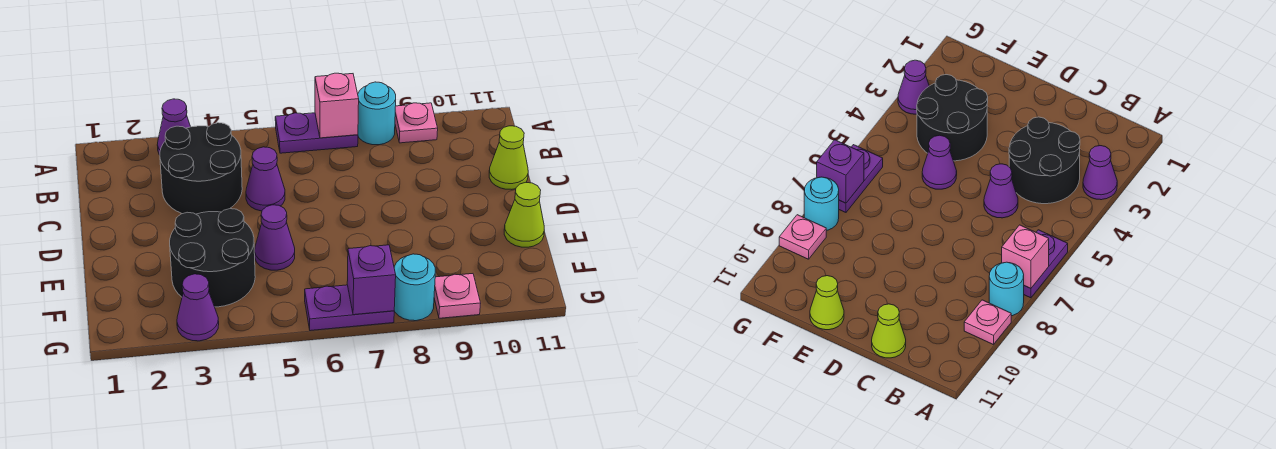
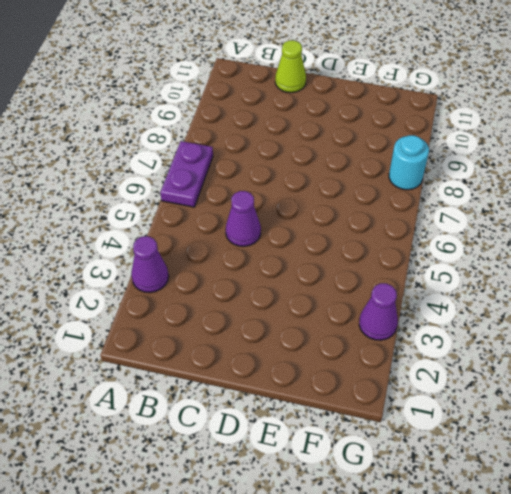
none -> cyan 1x1 round brick [358,82,396,145]
none -> pink 1x1 plate [395,103,438,143]
none -> black 2x2 round brick [160,123,242,214]

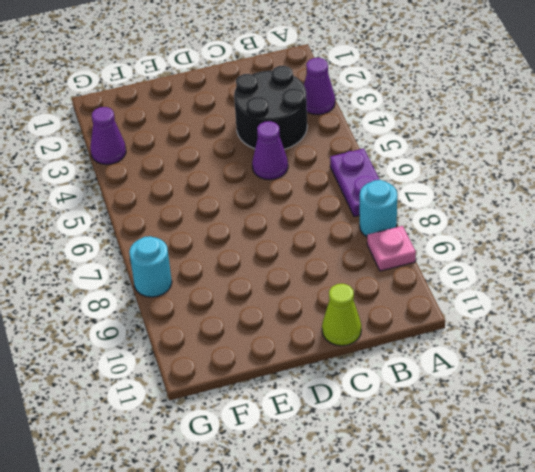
none -> black 2x2 round brick [170,209,255,307]
none -> purple 1x1 cone [255,205,295,270]
none -> lime 1x1 cone [504,182,544,247]

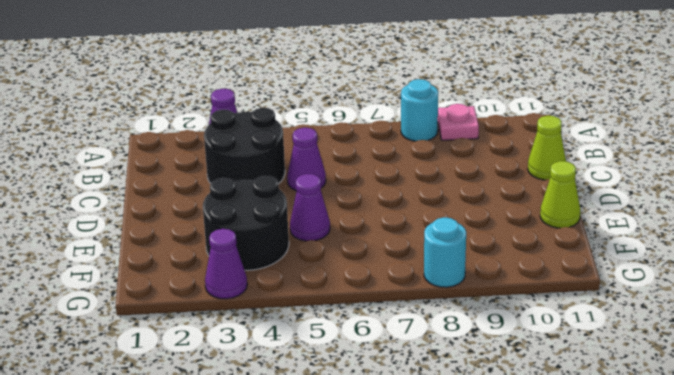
none -> purple 1x2 plate [275,113,358,153]
none -> purple 1x2 plate [305,285,394,331]
none -> pink 1x1 plate [434,274,481,318]

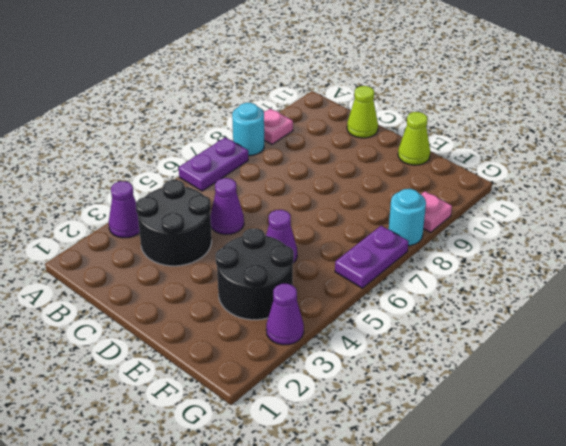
none -> pink 1x1 brick [315,73,359,138]
none -> purple 1x1 brick [347,245,396,315]

